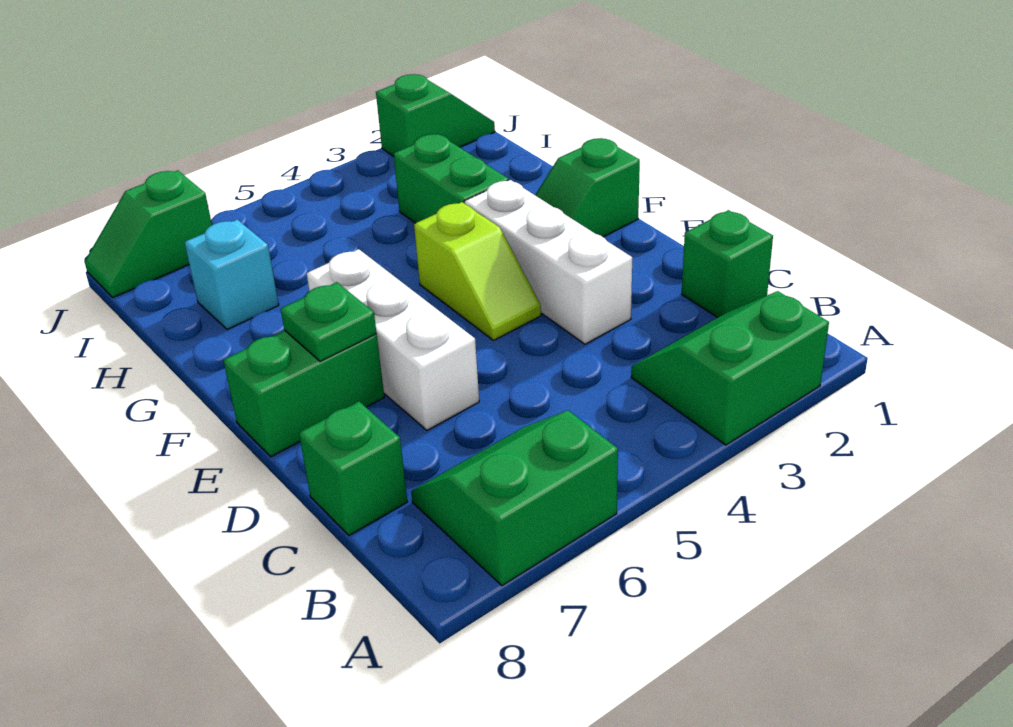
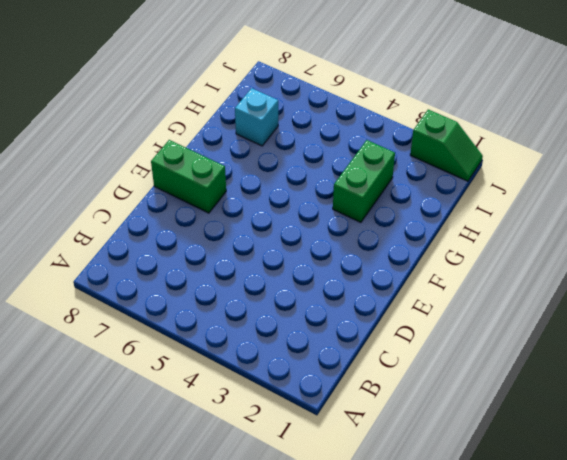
none -> green 2x2 slope [631,291,829,445]
none -> green 2x2 slope [411,410,618,586]
none -> green 1x1 brick [682,210,773,317]

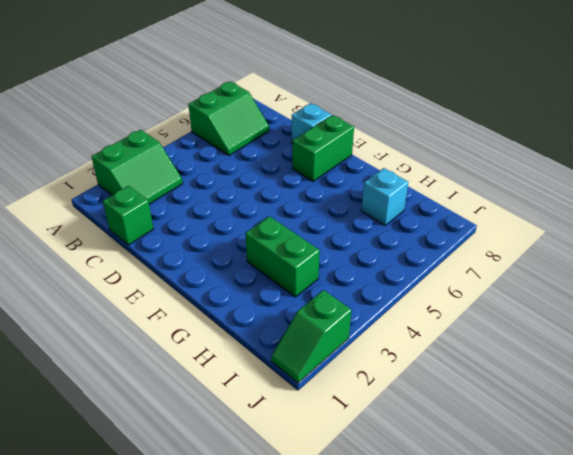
cyan 1x1 brick [292,103,331,144] -> none
none -> green 1x1 brick [299,401,407,535]
none -> white 1x3 brick [465,180,632,344]
none -> white 1x3 brick [307,249,479,430]

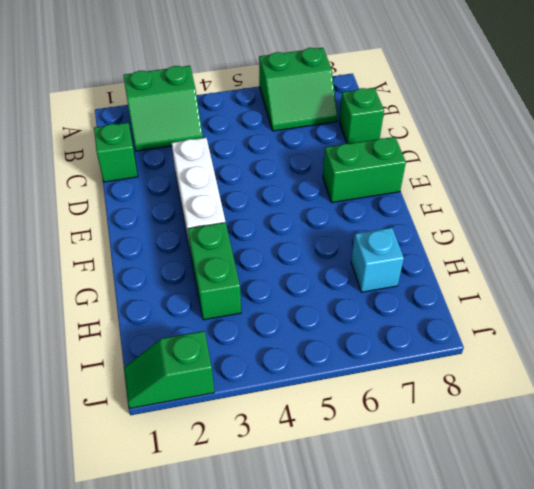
none -> white 1x3 brick [307,249,479,430]
none -> lime 1x2 slope [414,202,541,340]
none -> green 1x2 slope [535,138,640,237]

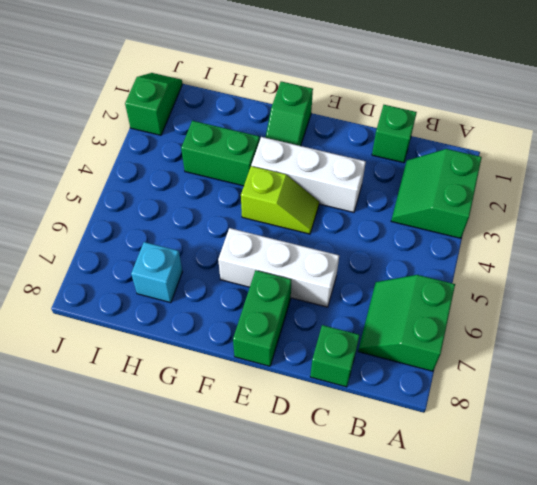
none -> green 1x2 slope [84,170,212,297]
none -> green 1x1 plate [281,282,377,362]

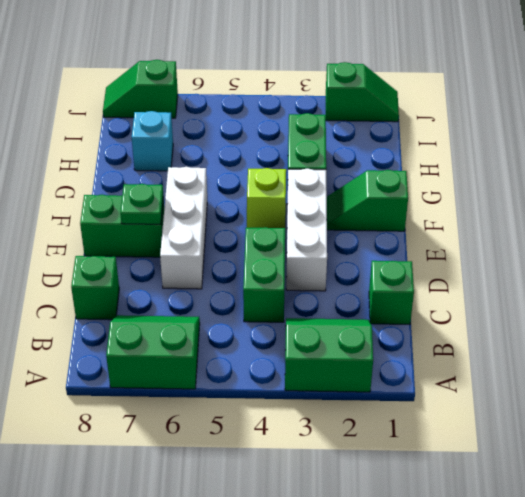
green 1x2 brick [243,227,285,322] -> none

